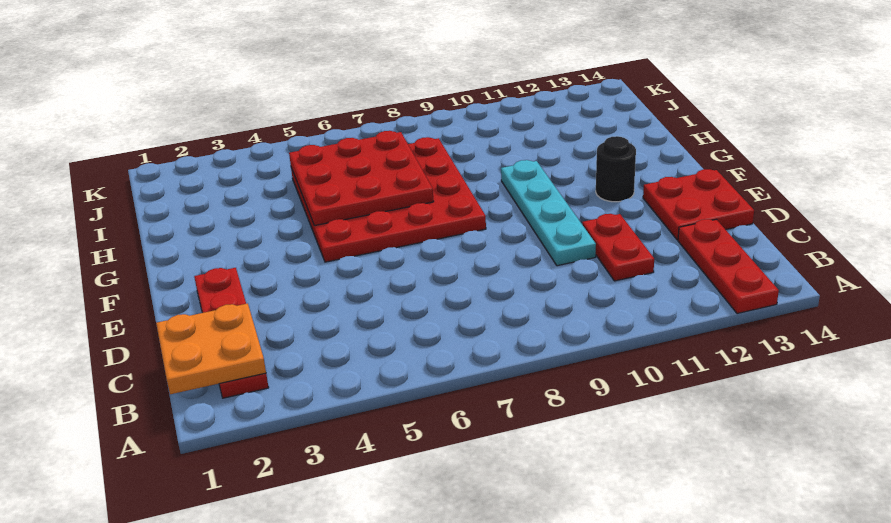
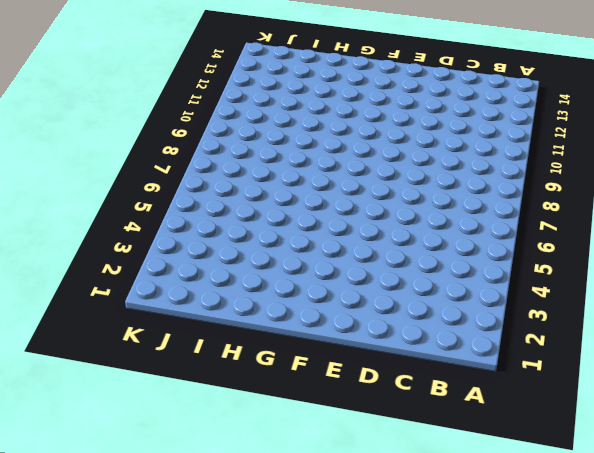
none -> red 1x3 plate [678,219,779,314]
none -> red 1x4 plate [194,268,269,398]

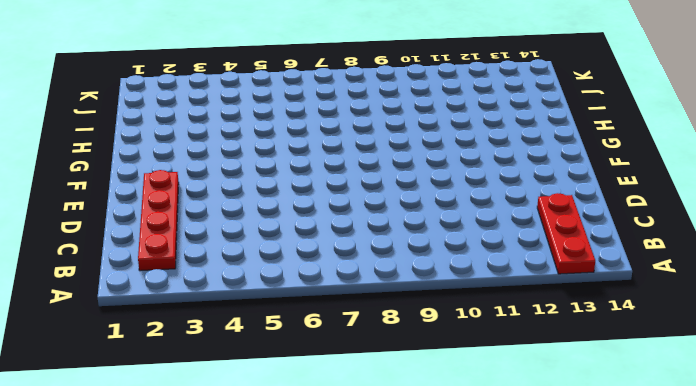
none -> red 1x2 plate [582,214,654,281]
none -> cyan 1x4 plate [501,160,596,266]

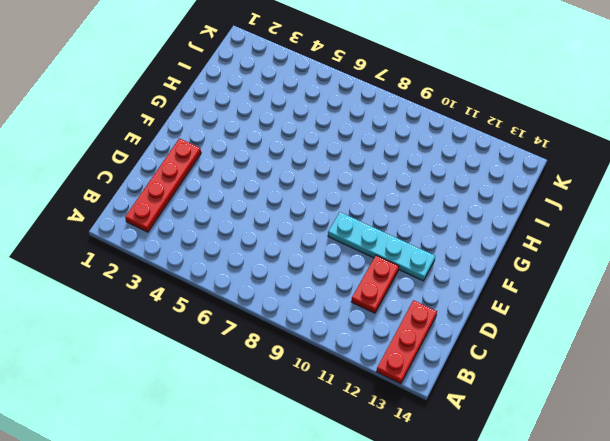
cyan 1x4 plate [328,212,435,281] -> cyan 1x4 plate turned to [501,160,596,266]
none -> red 2x2 plate [643,169,754,240]
none -> red 4x4 plate [291,137,486,262]

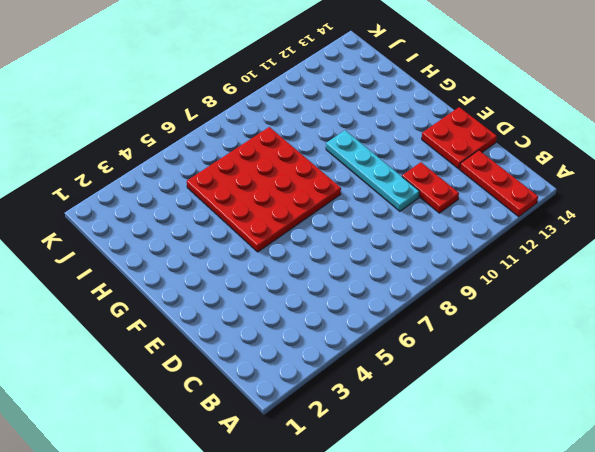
none -> red 1x4 plate [194,268,269,398]
none -> black 1x1 round brick [596,136,636,202]

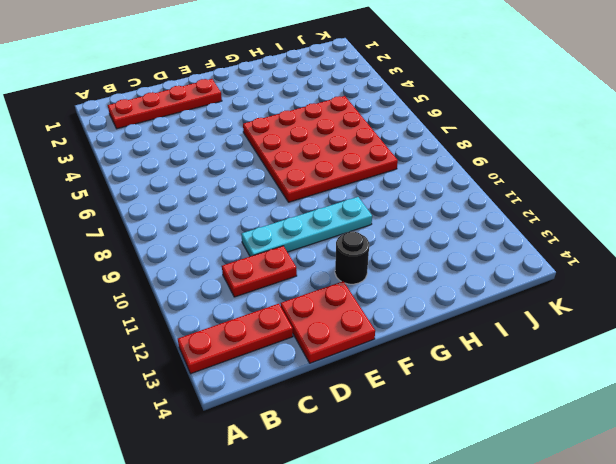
none -> orange 2x2 plate [156,303,266,394]
none -> red 3x3 plate [289,131,434,226]

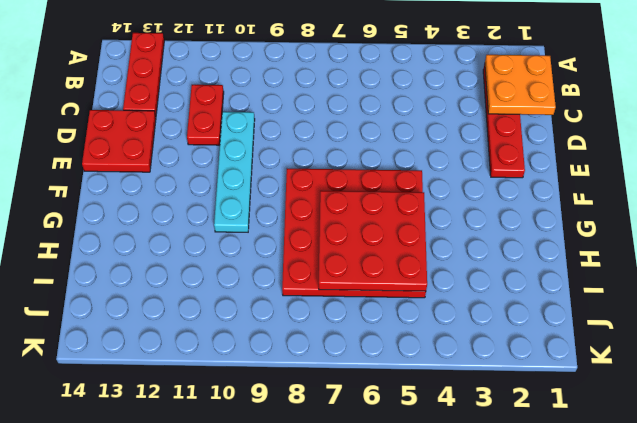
none -> black 1x1 round brick [596,136,636,202]

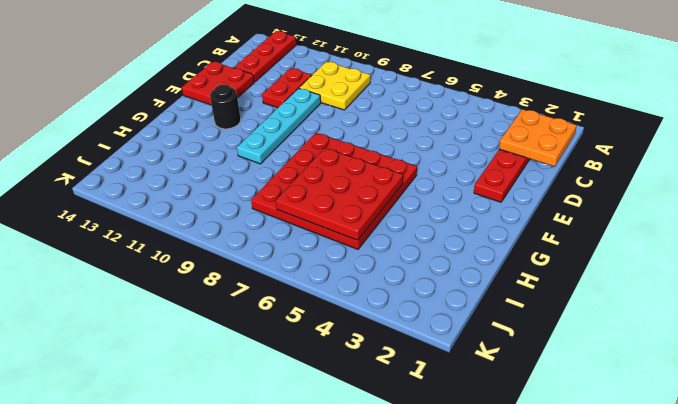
yellow 2x2 plate [299,62,370,110] -> none

